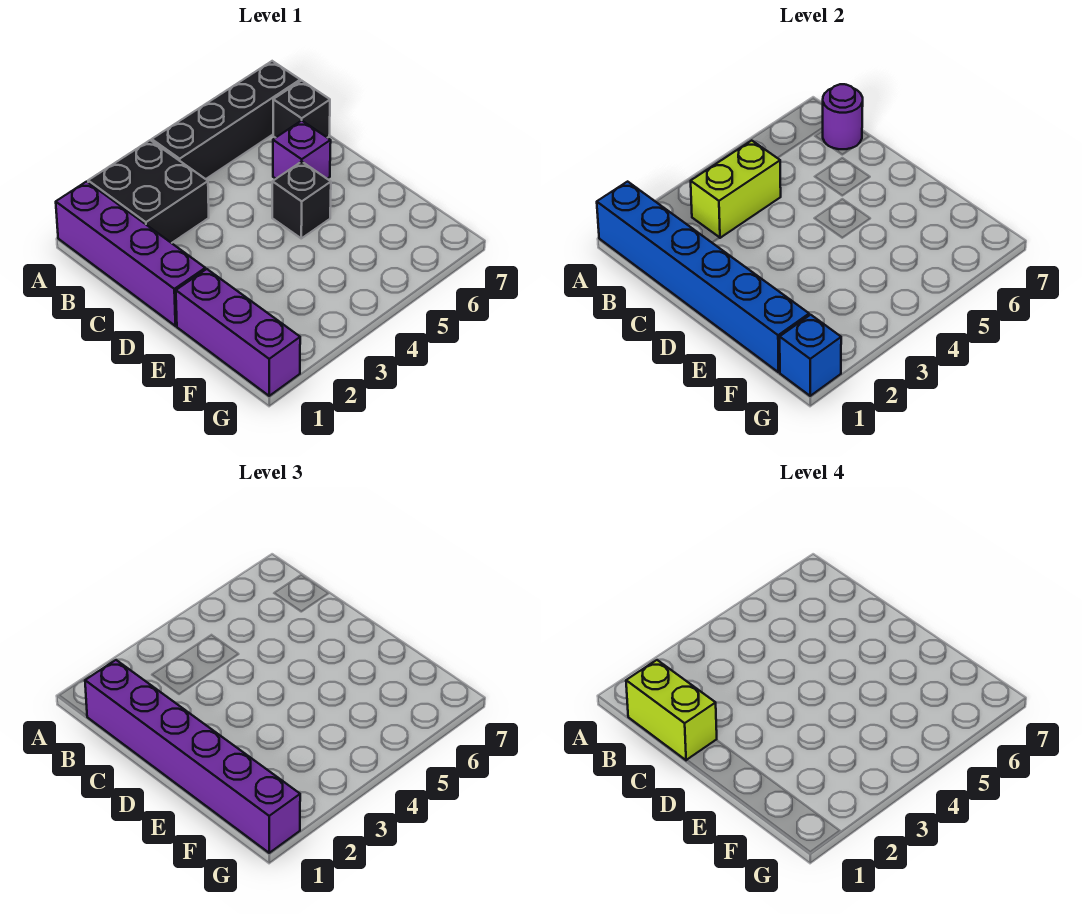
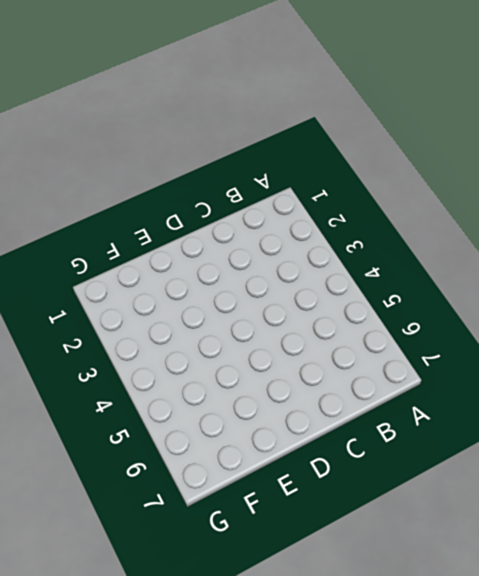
none -> purple 1x4 brick [56,182,205,326]
none -> black 2x2 brick [88,140,209,243]
none -> black 1x4 brick [152,61,300,179]

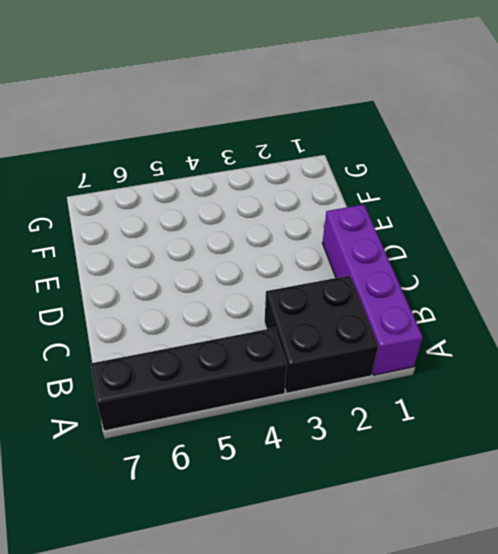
none -> black 1x1 brick [273,81,330,138]
none -> purple 1x1 brick [273,121,331,179]
none -> black 1x1 brick [272,162,331,238]

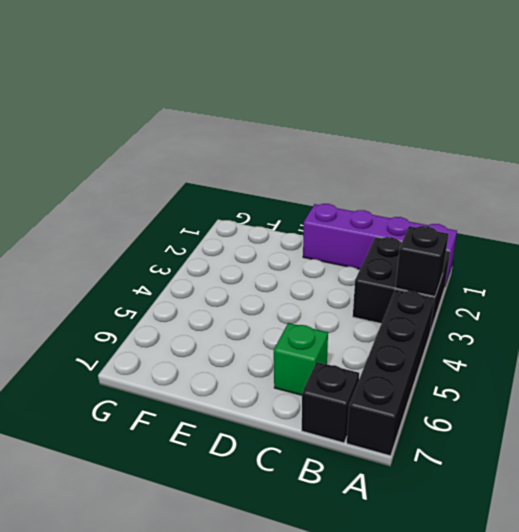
black 1x1 brick [396,226,449,297] -> black 1x1 brick moved to [272,162,331,238]
green 1x1 brick [274,323,328,395] -> purple 1x1 brick [273,121,331,179]
none -> purple 1x3 brick [176,269,300,396]
none -> blue 1x6 brick [597,182,809,372]
none -> lime 1x2 brick [691,141,781,238]

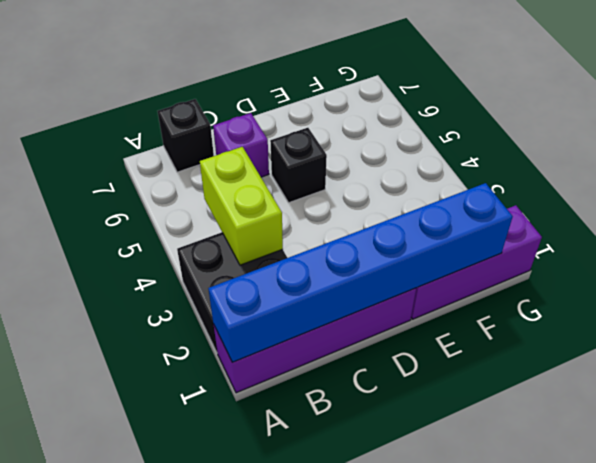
none -> black 1x4 brick [152,61,300,179]
none -> purple 1x1 round brick [823,84,863,149]
none -> blue 1x1 brick [780,315,841,396]

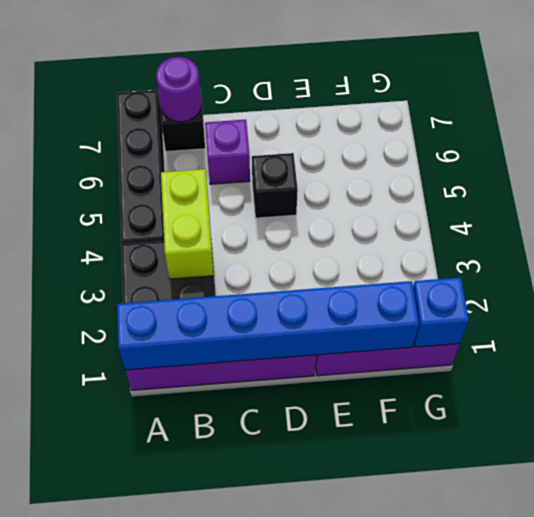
none -> purple 1x6 brick [85,660,300,853]
none -> lime 1x2 brick [626,660,717,760]

